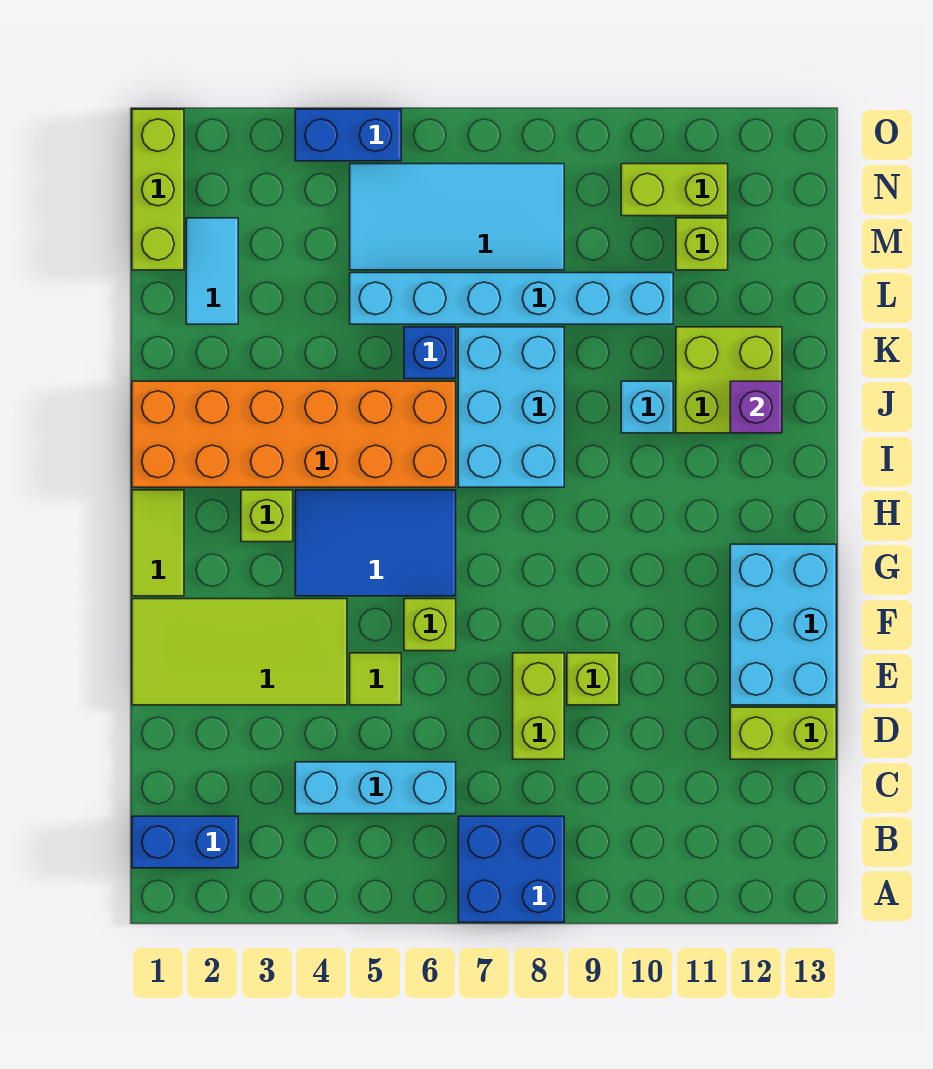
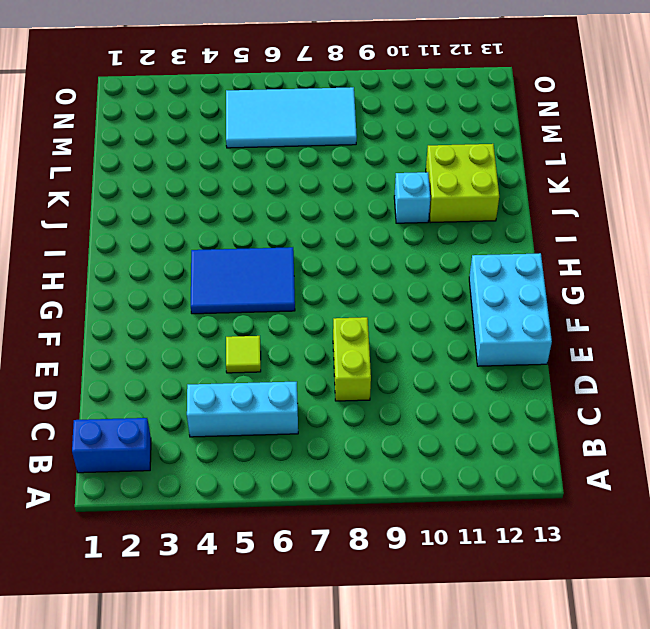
none -> blue 2x2 brick [458,816,564,922]
none -> lime 1x2 brick [730,707,836,759]
none -> lime 2x4 tile [132,599,347,705]

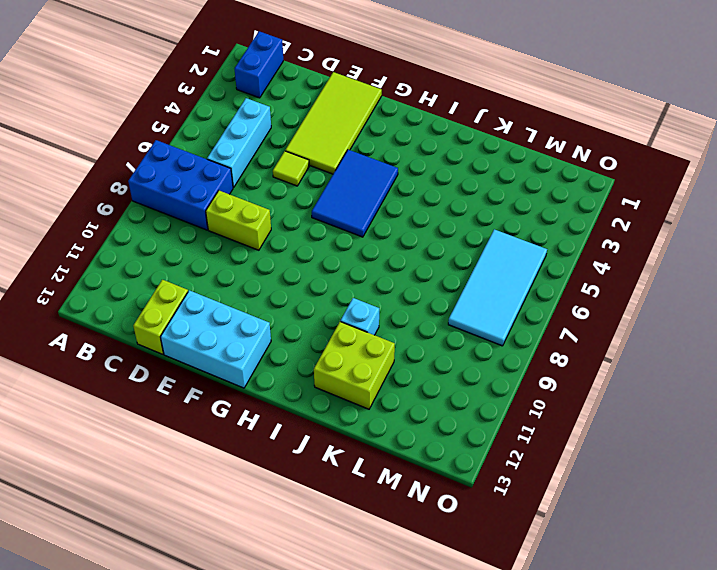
blue 2x3 brick [128,140,233,230] -> blue 2x2 brick [458,816,564,922]
none -> lime 1x1 brick [567,653,619,705]
none -> lime 1x1 brick [404,599,456,651]
none -> lime 1x2 tile [132,490,184,596]

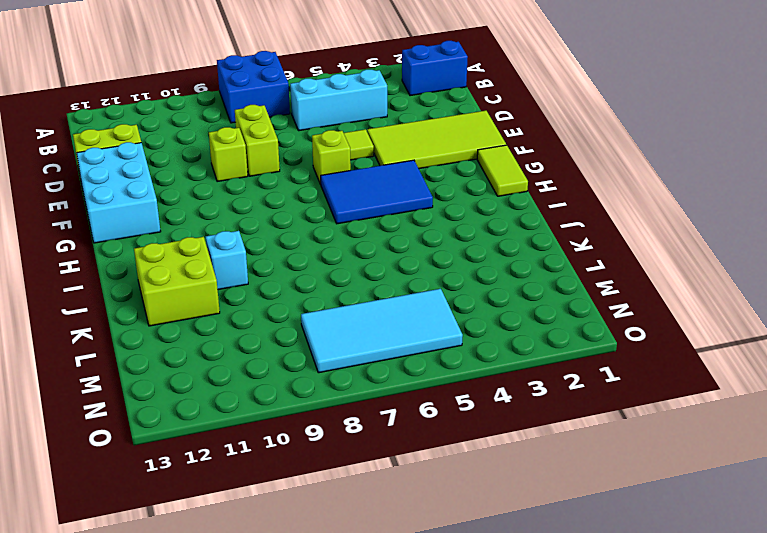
none -> lime 1x1 brick [241,490,293,542]
none -> orange 2x6 brick [132,381,456,487]
none -> cyan 2x3 brick [458,327,564,487]

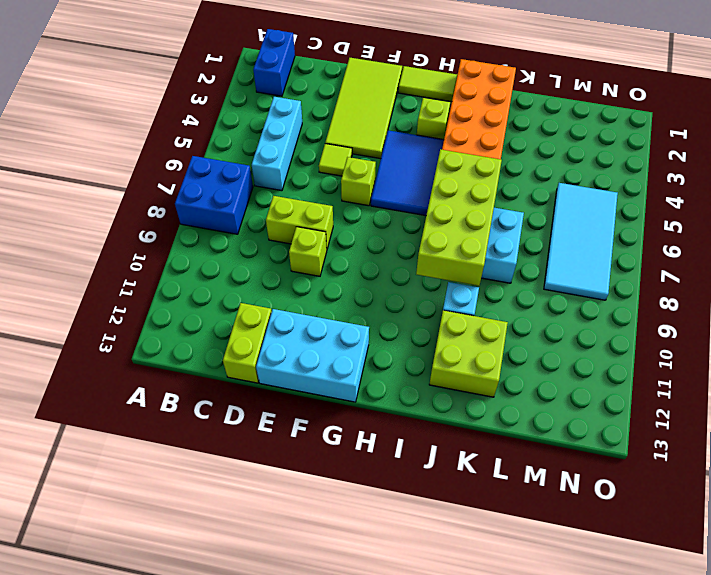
lime 2x4 brick [416,149,502,286] -> none
none -> blue 1x1 brick [404,327,456,379]
none -> cyan 1x2 tile [186,218,238,324]
none -> cyan 1x6 brick [350,273,673,324]

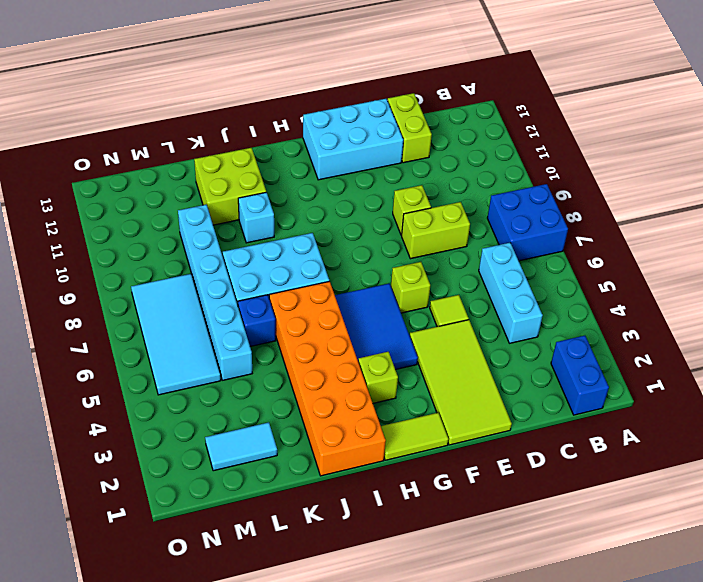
none -> lime 1x3 brick [132,109,184,270]
none -> lime 1x1 brick [676,218,728,270]
none -> lime 1x2 brick [621,164,728,216]

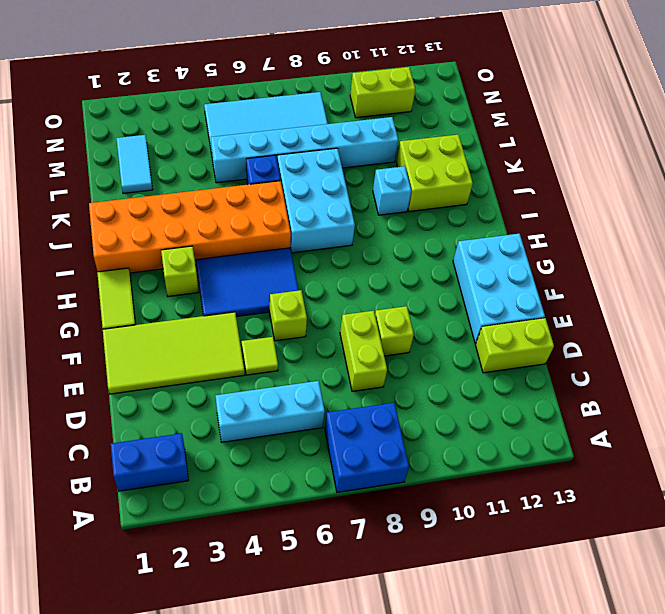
none -> lime 1x3 brick [132,109,184,270]
none -> lime 1x1 brick [676,218,728,270]
none -> blue 1x2 brick [295,109,401,161]

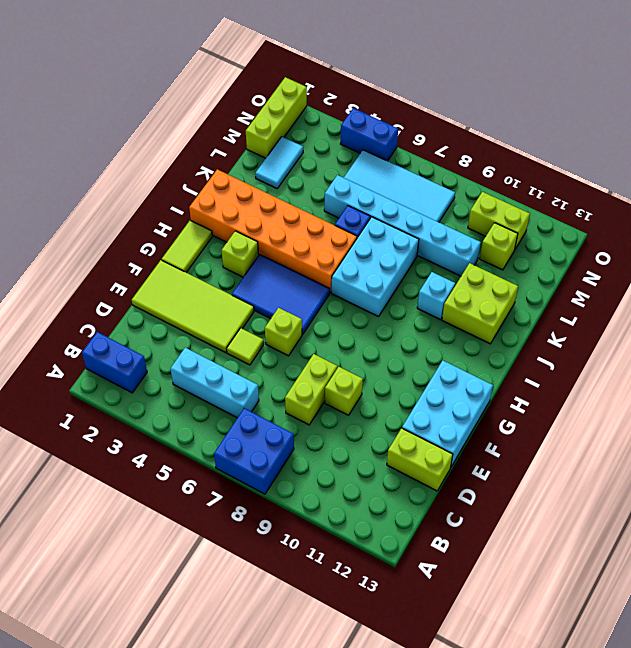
none -> purple 1x1 brick [730,381,782,433]

